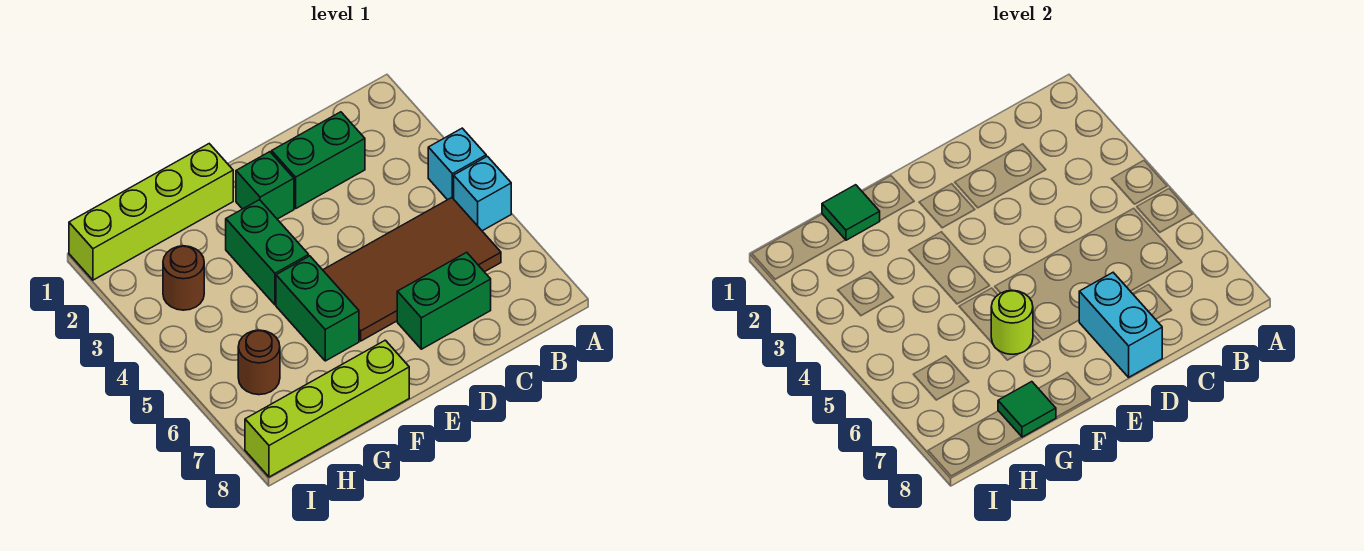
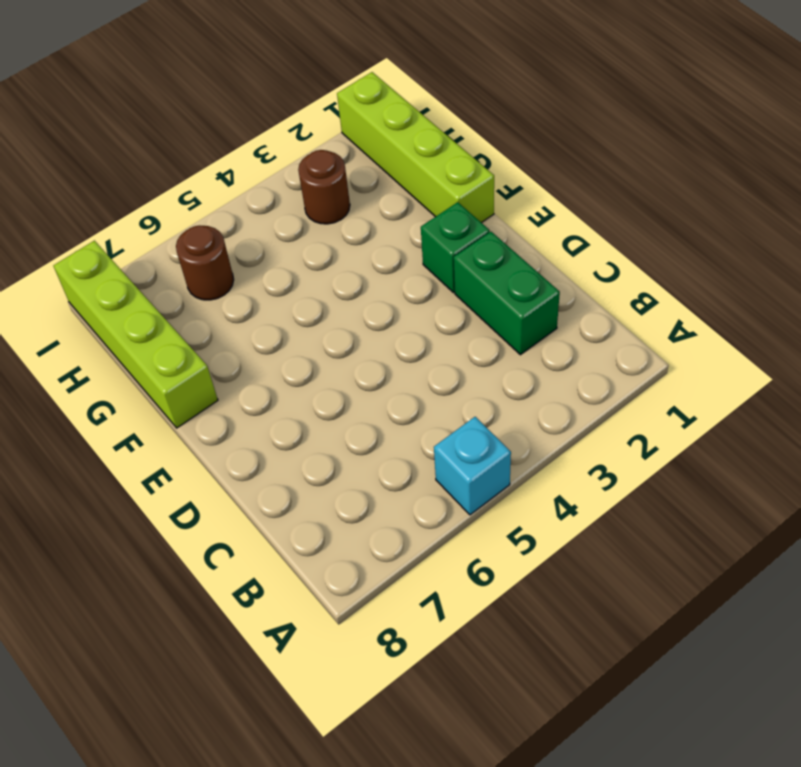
none -> cyan 1x1 brick [428,128,486,200]
none -> brown 2x4 tile [323,198,501,341]
none -> green 1x2 brick [397,252,491,349]

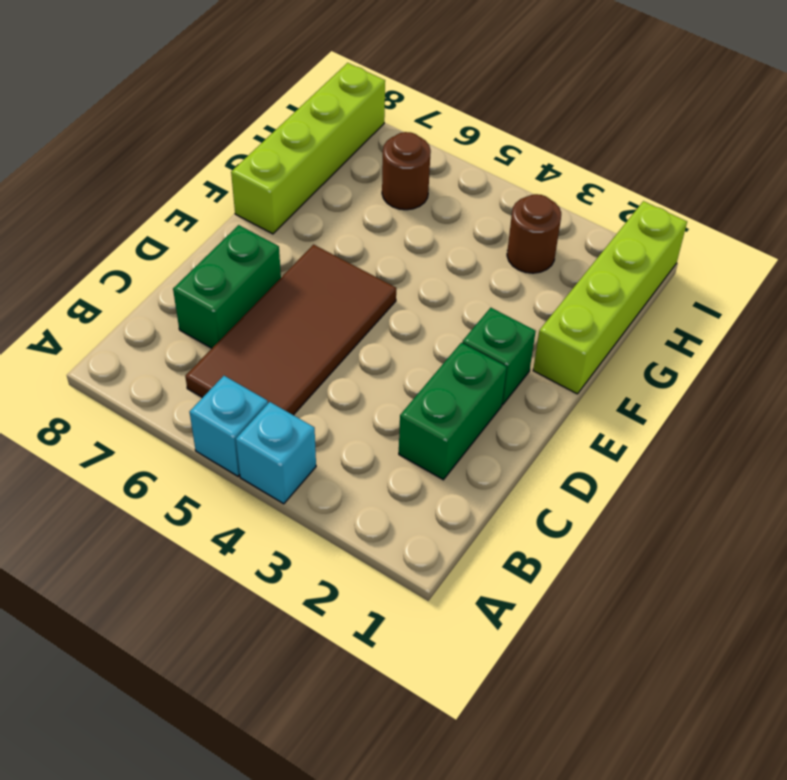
none -> green 1x2 brick [226,200,309,305]
none -> green 1x2 brick [276,256,359,361]
none -> cyan 1x2 brick [1079,273,1162,377]

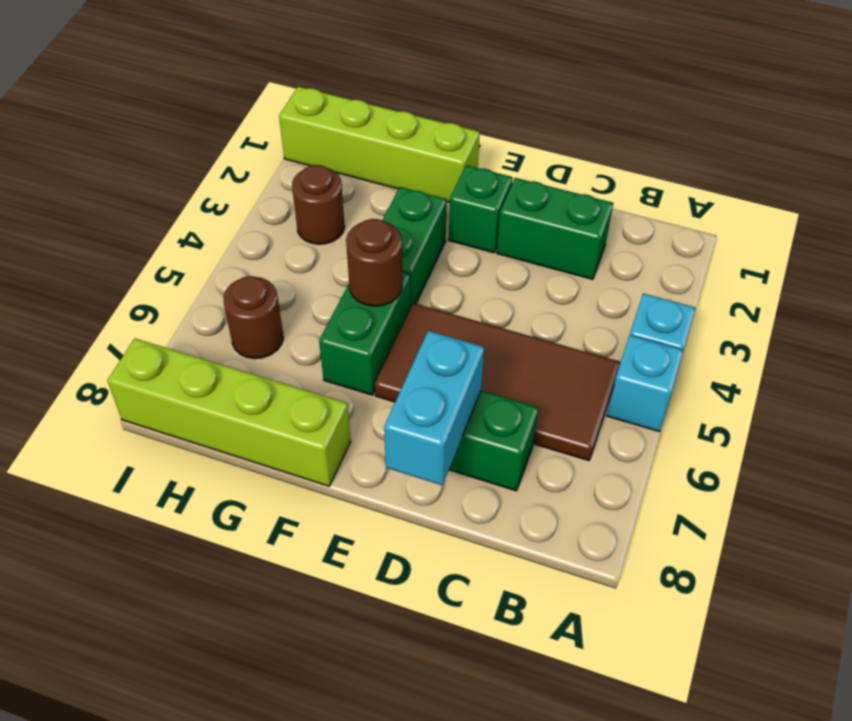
brown 1x1 round brick [346,219,403,306] -> none
none -> lime 1x1 round brick [991,290,1033,354]
none -> green 1x1 tile [822,185,880,240]
none -> green 1x1 tile [998,382,1056,437]

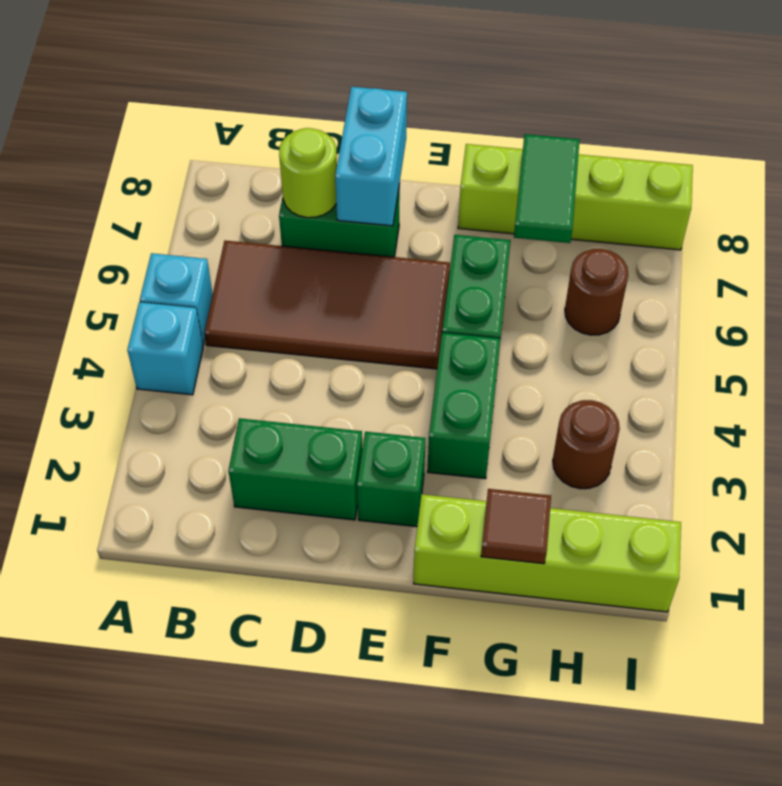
lime 1x1 round brick [279,128,337,218] -> lime 1x1 round brick moved to [991,290,1033,354]
brown 1x1 tile [481,489,551,564] -> green 1x1 tile [822,185,880,240]
green 1x2 tile [514,134,580,243] -> green 1x1 tile [998,382,1056,437]

